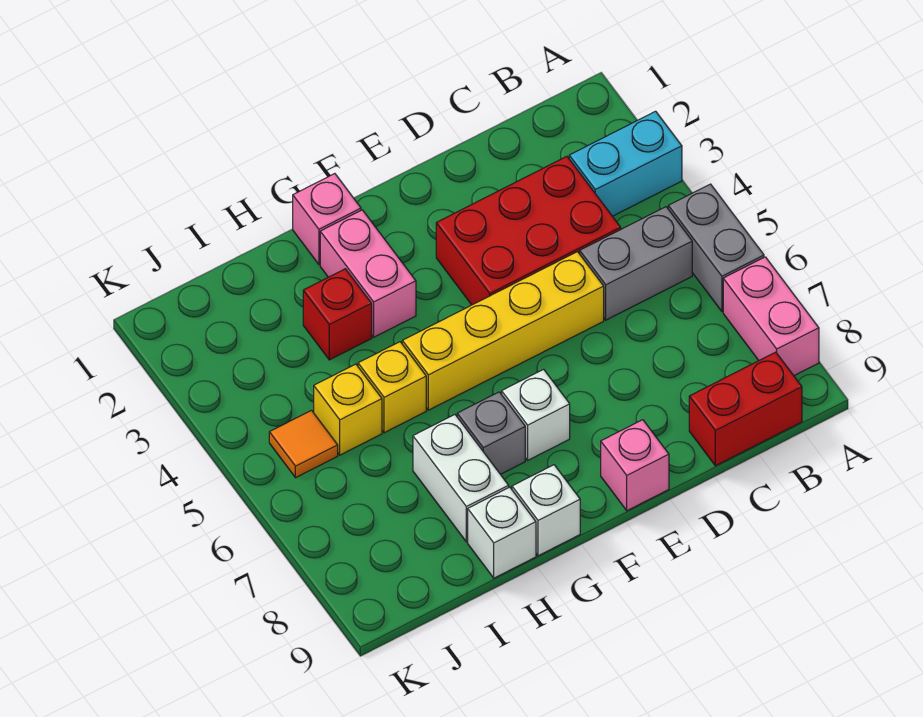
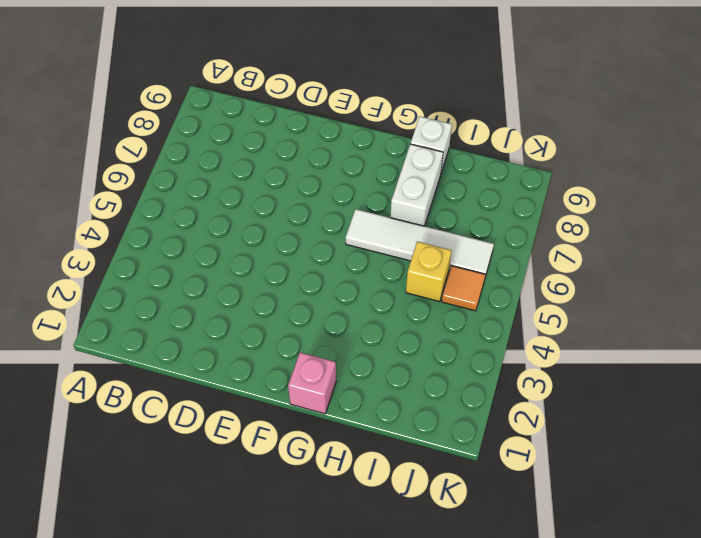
white 1x4 tile [346,209,494,276] -> none
none -> cyan 1x2 brick [569,111,682,216]
none -> grey 1x2 brick [668,184,764,311]
none -> pink 1x2 brick [723,257,819,376]

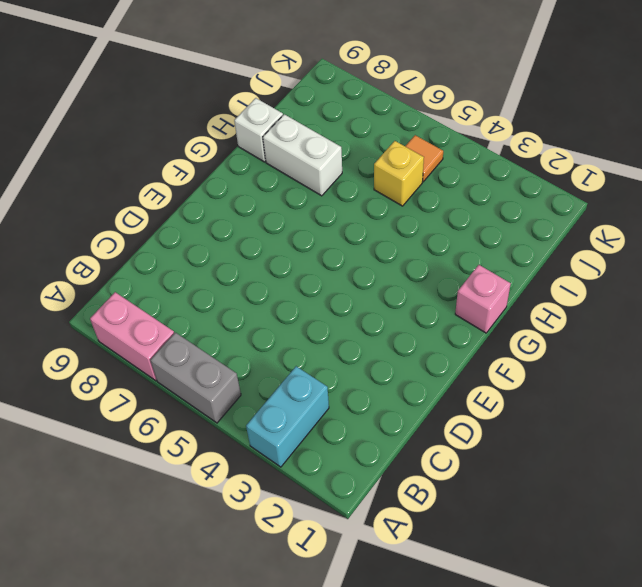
none -> grey 1x2 brick [580,207,692,320]
none -> red 1x2 brick [689,352,802,466]
none -> red 2x3 brick [436,156,621,305]

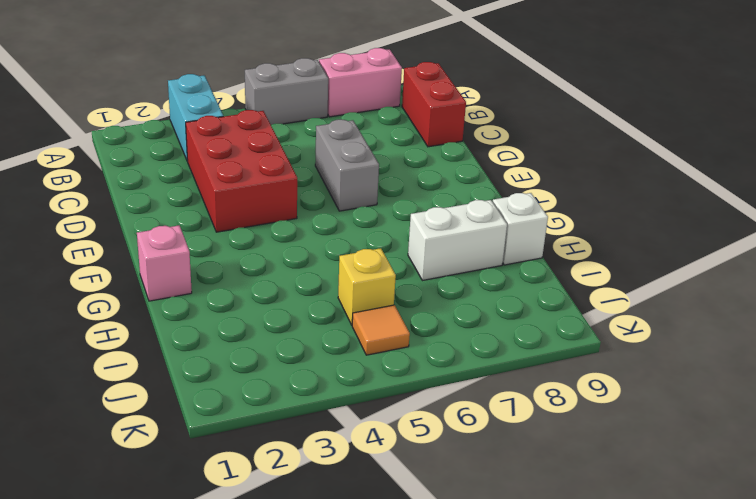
grey 1x2 brick [315,120,379,211] -> grey 1x2 brick moved to [580,207,692,320]
none -> yellow 1x4 brick [402,252,604,410]
none -> pink 1x1 brick [601,420,669,511]
none -> white 1x1 brick [502,369,570,460]

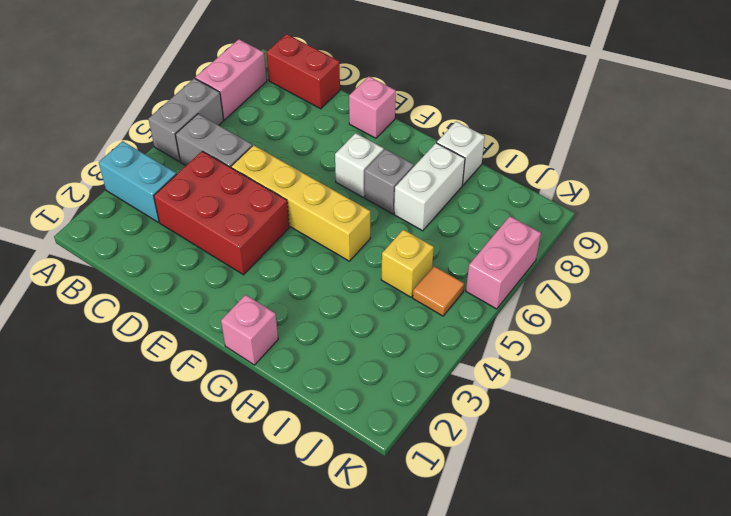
pink 1x2 brick [466,216,541,309] -> pink 1x2 brick moved to [320,210,416,337]
none -> white 1x1 brick [512,465,580,556]
none -> red 1x1 brick [303,269,372,360]
none -> yellow 1x1 brick [358,342,426,433]

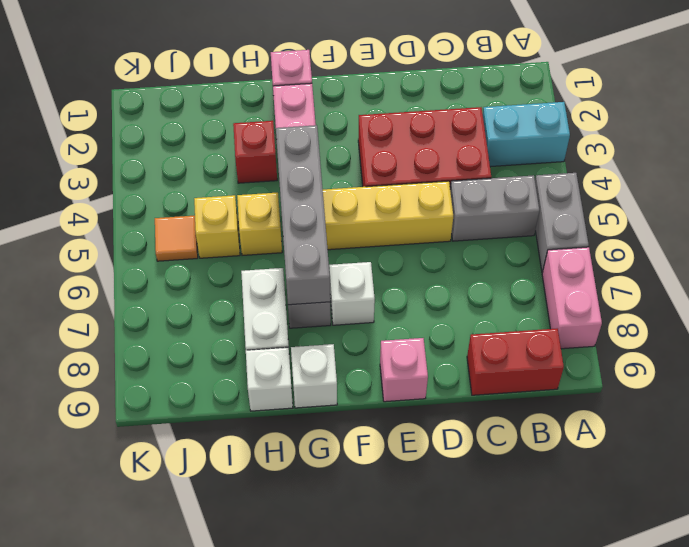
grey 1x4 brick [276,125,330,305] -> none

